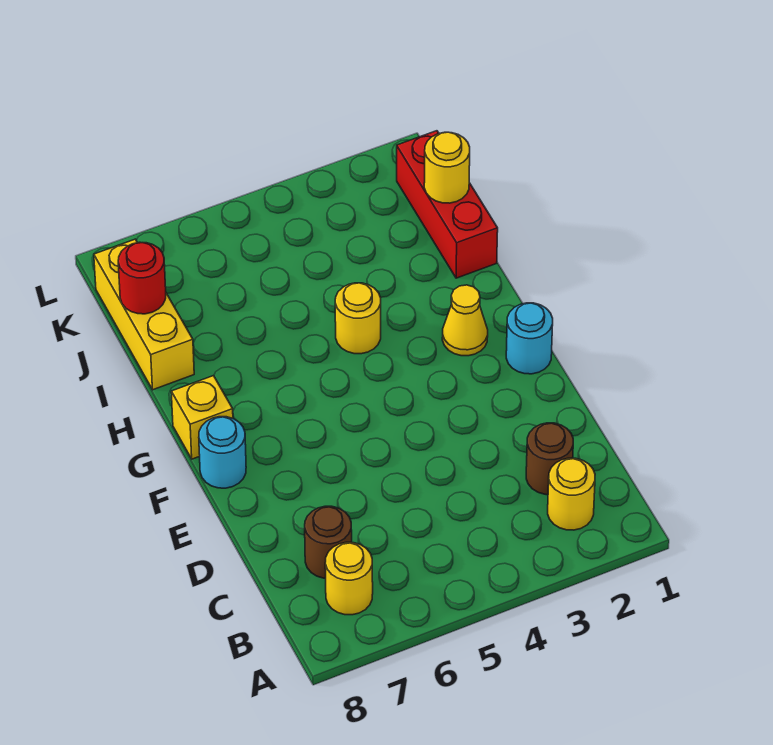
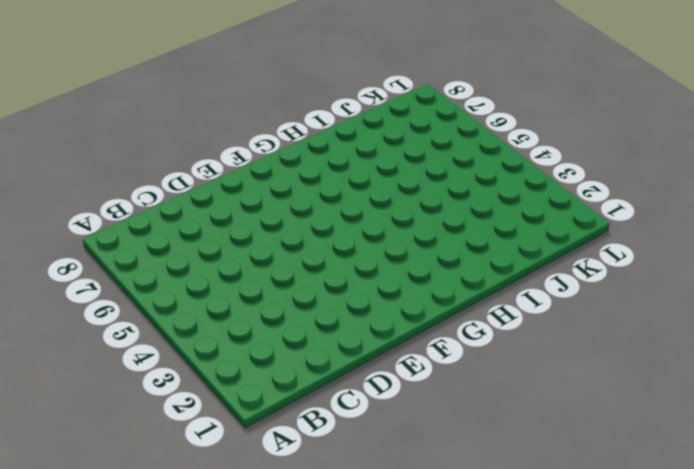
none -> yellow 1x1 round brick [548,458,595,530]
none -> yellow 1x1 round brick [325,542,373,615]
none -> brown 1x1 round brick [526,423,573,495]

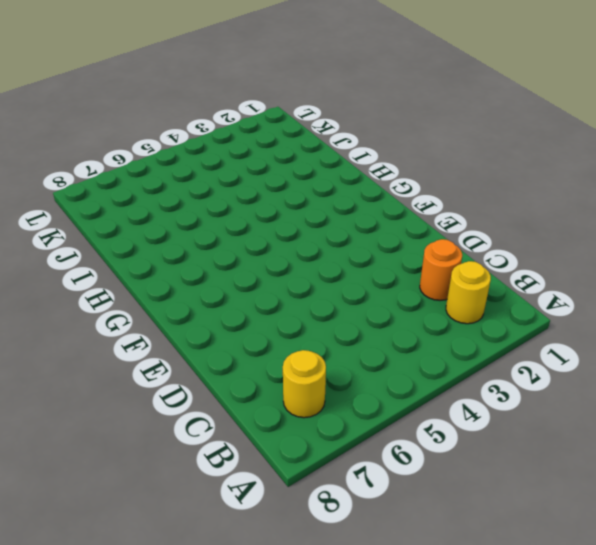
orange 1x1 round brick [420,239,462,300] -> brown 1x1 round brick [526,423,573,495]
none -> brown 1x1 round brick [305,506,352,578]
none -> cyan 1x1 round brick [506,303,553,374]
none -> cyan 1x1 round brick [199,417,246,488]

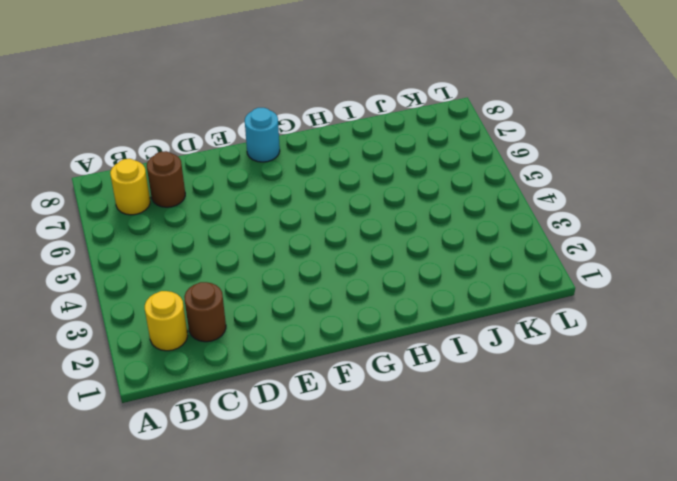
none -> cyan 1x1 round brick [506,303,553,374]
none -> yellow 1x1 cone [442,285,488,356]
none -> yellow 1x1 brick [171,376,233,459]

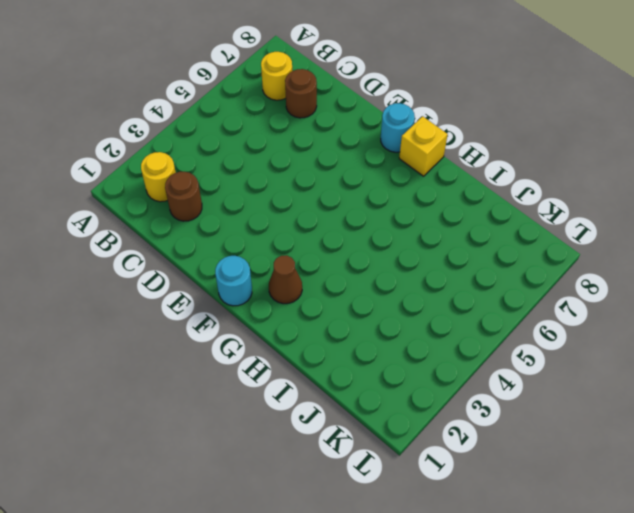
brown 1x1 cone [269,255,302,304] -> yellow 1x1 cone [442,285,488,356]
none -> yellow 1x1 round brick [335,283,381,354]
none -> red 1x3 brick [397,131,498,278]
none -> yellow 1x3 brick [94,239,194,390]

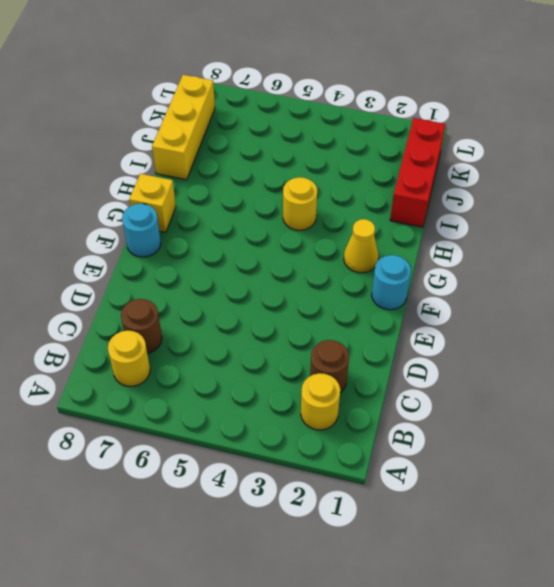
none -> yellow 1x1 round brick [424,132,470,203]
none -> red 1x1 round brick [118,242,166,314]

